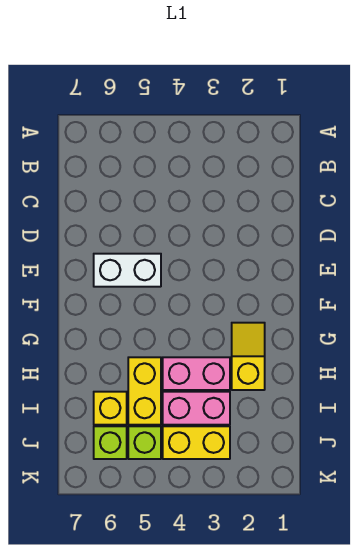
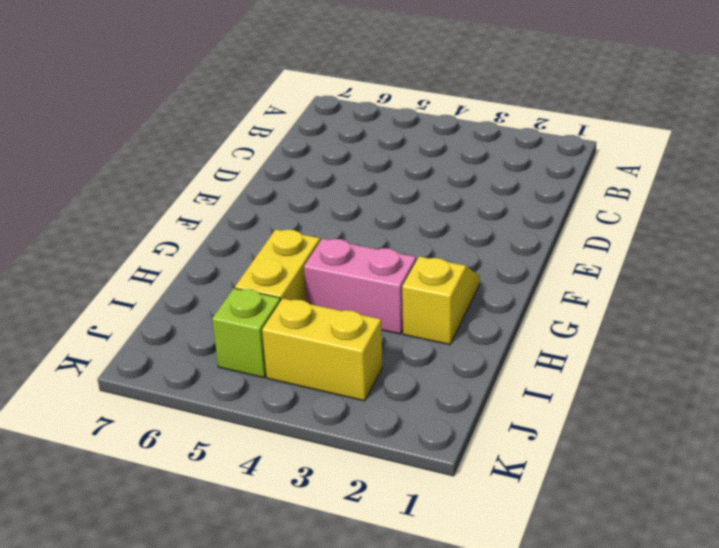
none -> white 1x2 brick [94,254,161,287]
none -> pink 1x2 brick [163,392,230,425]

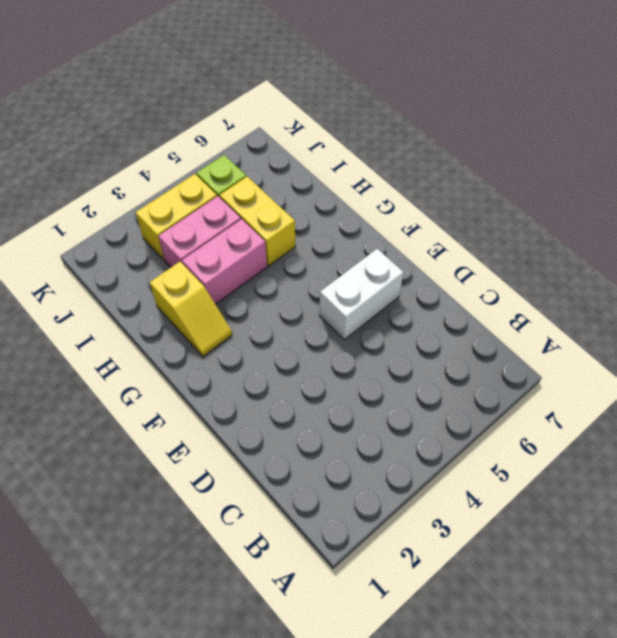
none -> yellow 1x1 brick [94,392,127,425]
none -> lime 1x1 brick [94,426,127,459]

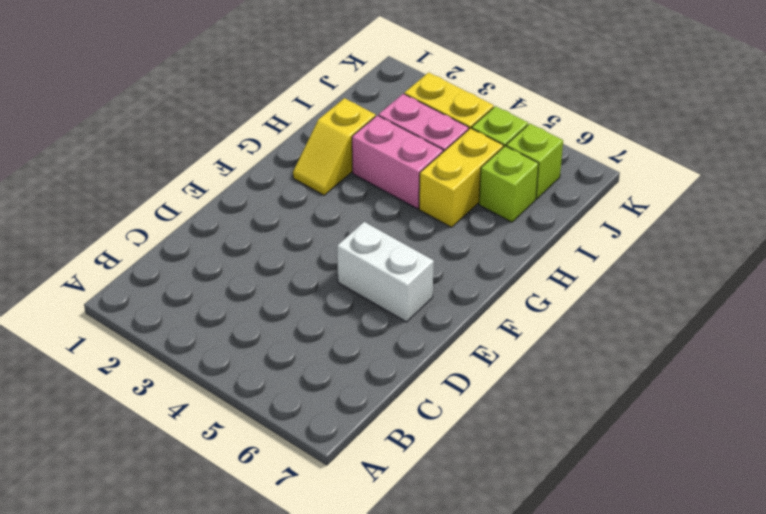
lime 1x1 brick [479,146,539,222] -> yellow 1x1 brick [94,392,127,425]

